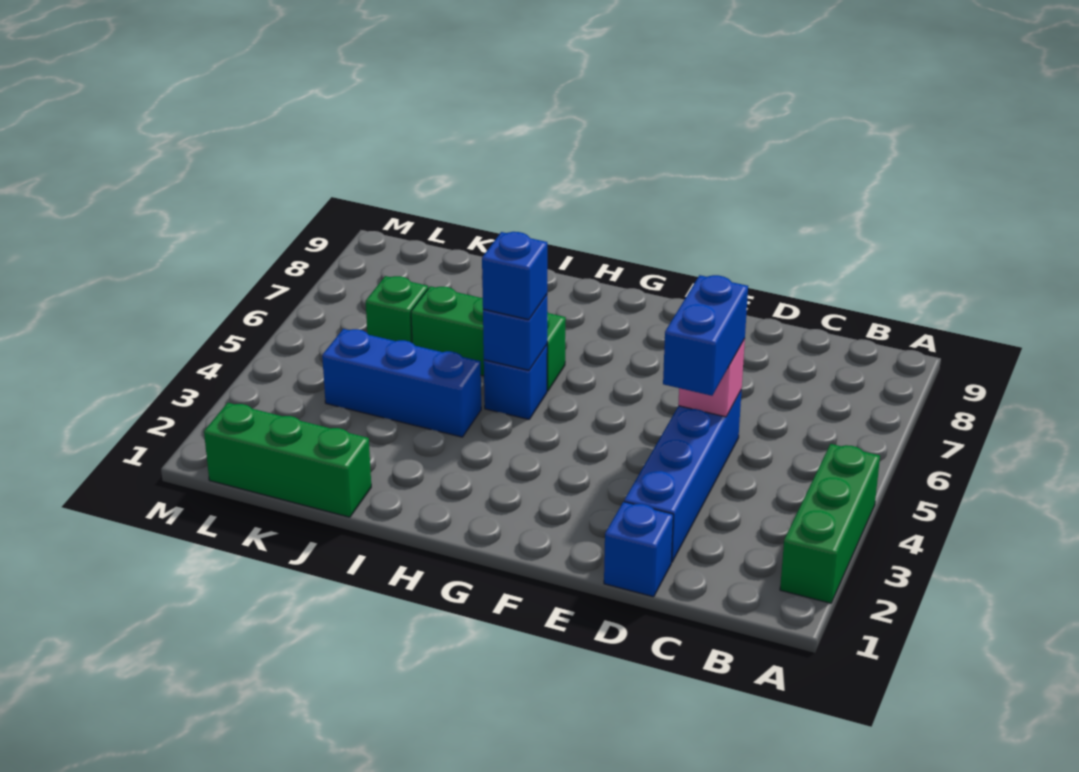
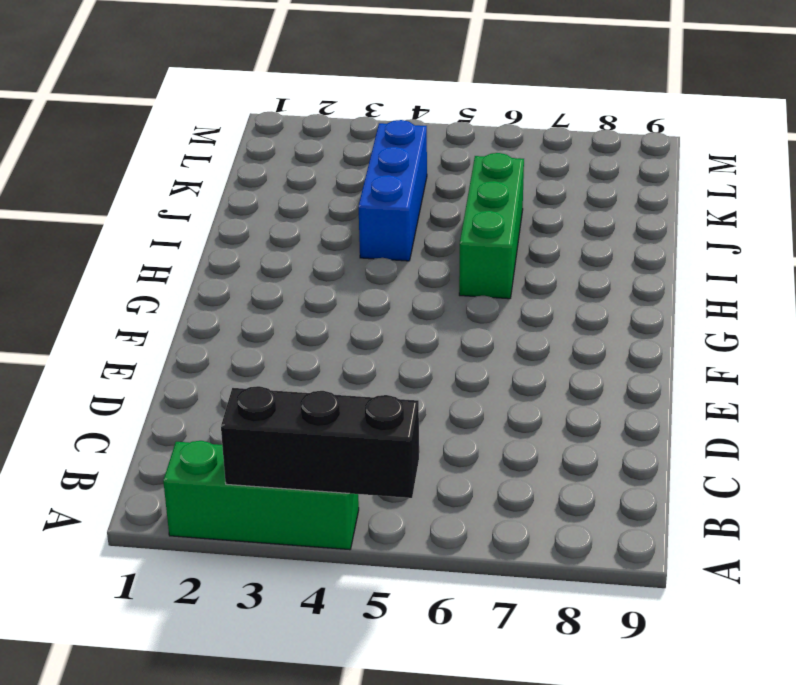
black 1x3 brick [221,386,419,498] -> none
none -> blue 1x1 brick [604,502,673,597]
none -> blue 1x4 brick [624,390,742,562]
none -> blue 1x1 brick [484,345,547,419]

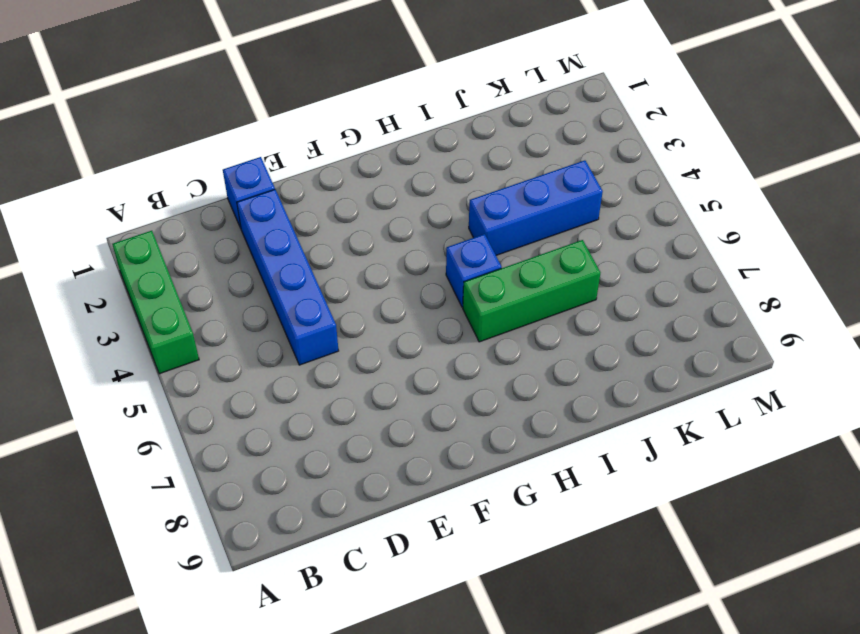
none -> green 1x3 brick [204,403,371,517]
none -> green 1x1 brick [366,276,428,343]
none -> pink 1x1 brick [678,339,745,417]

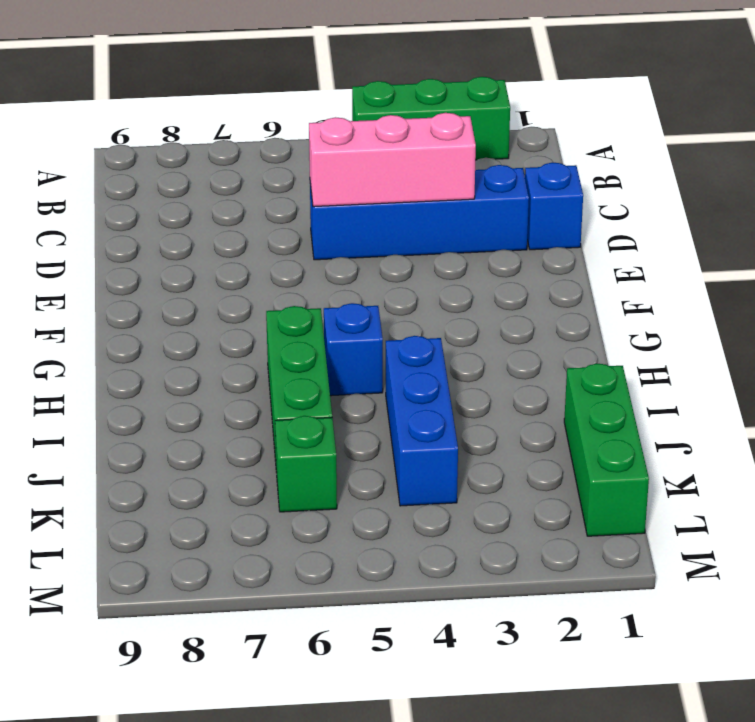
pink 1x3 brick [309,113,476,207] -> pink 1x1 brick [678,339,745,417]
none -> blue 1x1 brick [483,295,547,370]
none -> blue 1x2 brick [663,275,748,396]
none -> blue 1x1 brick [482,232,547,320]

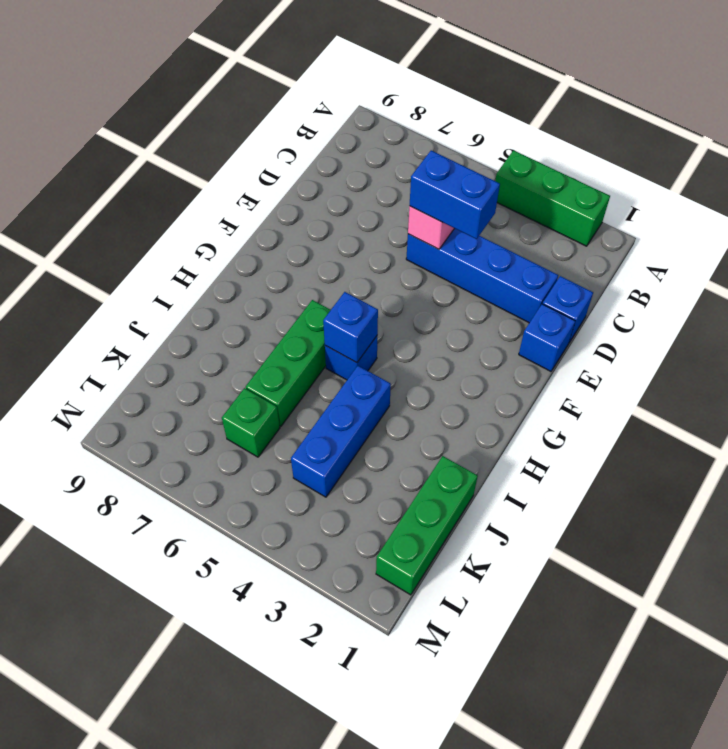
blue 1x1 brick [519,304,575,371] -> blue 1x1 brick moved to [482,232,547,320]

